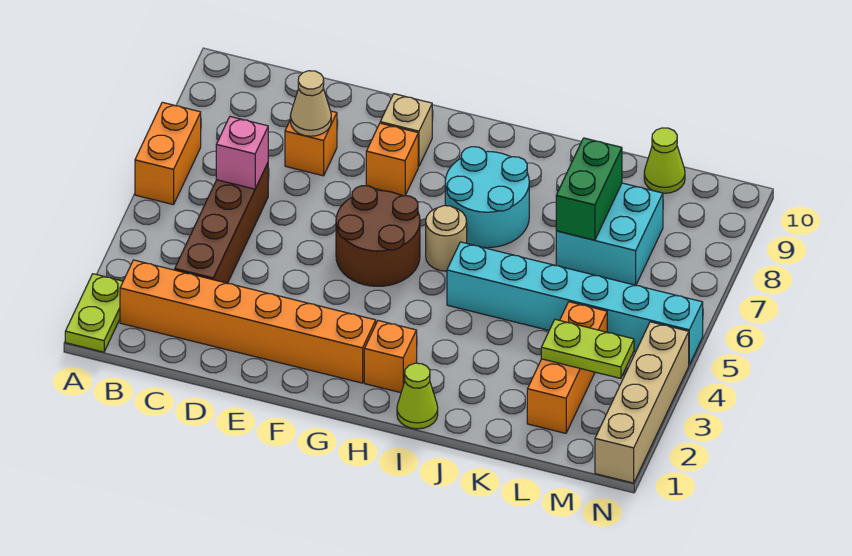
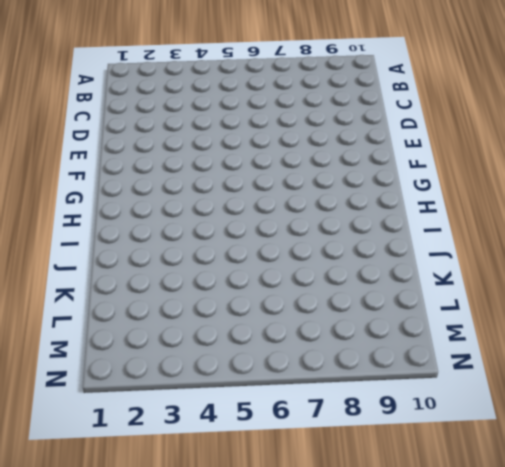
none -> lime 1x2 plate [65,274,123,352]
none -> orange 1x2 brick [135,102,201,205]
none -> orange 1x6 brick [120,260,376,383]

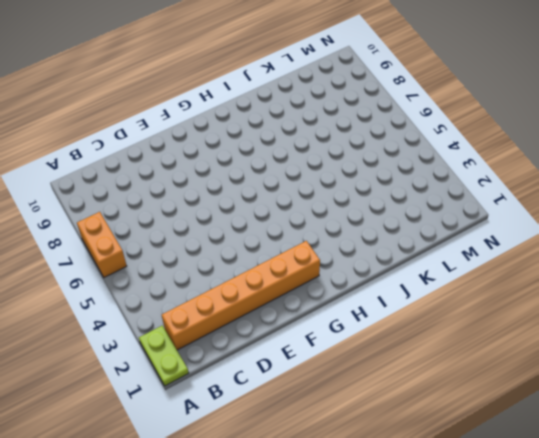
none -> brown 1x4 brick [175,163,268,283]
none -> orange 1x1 brick [285,111,337,176]
none -> brown 2x2 round brick [336,186,420,286]

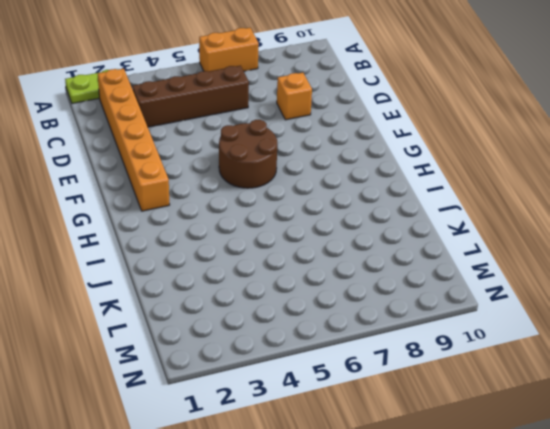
none -> orange 1x1 brick [366,123,418,196]
none -> tan 1x1 brick [380,94,432,166]
none -> orange 1x1 brick [364,321,417,393]

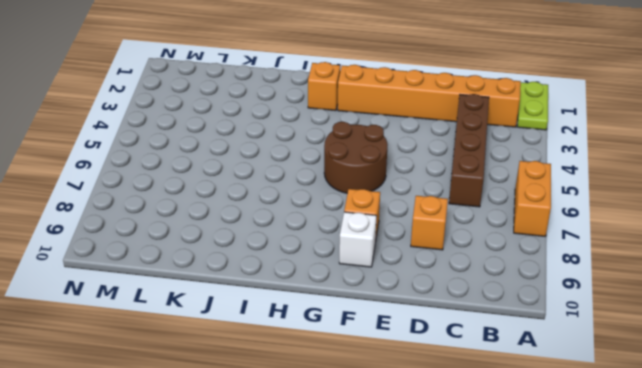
white 1x1 brick [339,212,377,267] -> tan 1x1 brick [380,94,432,166]
none -> tan 1x1 round brick [426,206,467,271]
none -> cyan 2x2 round brick [445,147,529,248]
none -> lime 1x1 cone [397,363,438,429]

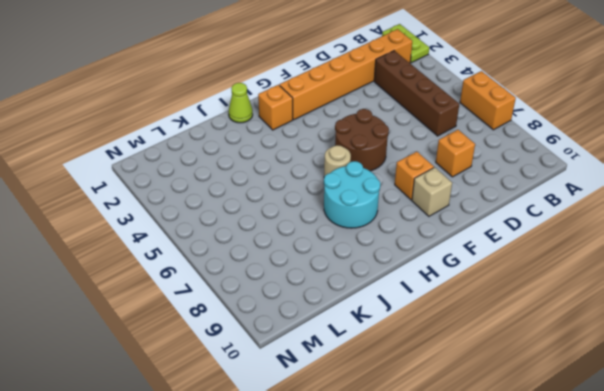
none -> cyan 1x6 brick [447,242,703,365]
none -> cyan 2x2 brick [556,183,663,285]
none -> orange 1x3 brick [527,302,607,433]

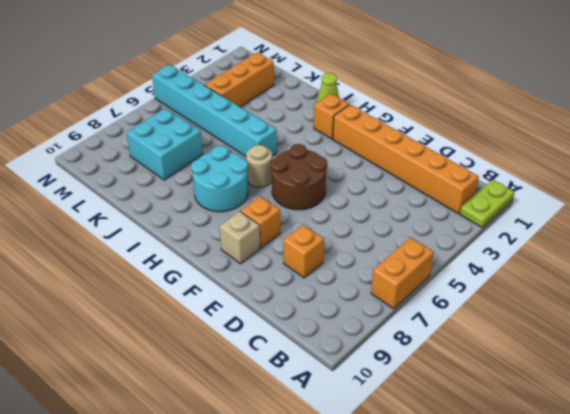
none -> brown 1x4 brick [175,163,268,283]
none -> lime 1x1 cone [644,128,685,193]
none -> tan 1x4 brick [595,322,689,483]

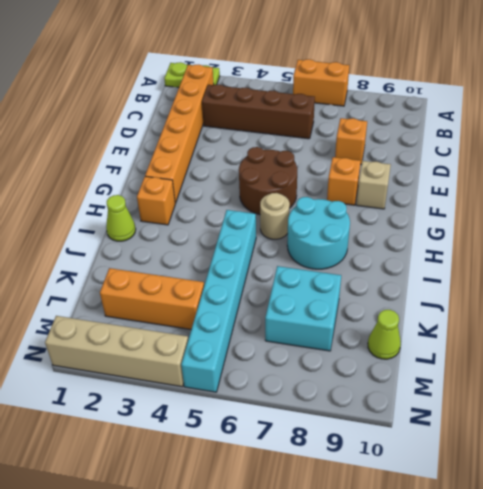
none -> pink 1x1 brick [216,117,268,189]
none -> tan 1x1 cone [290,71,331,136]
none -> green 1x2 brick [556,138,622,240]

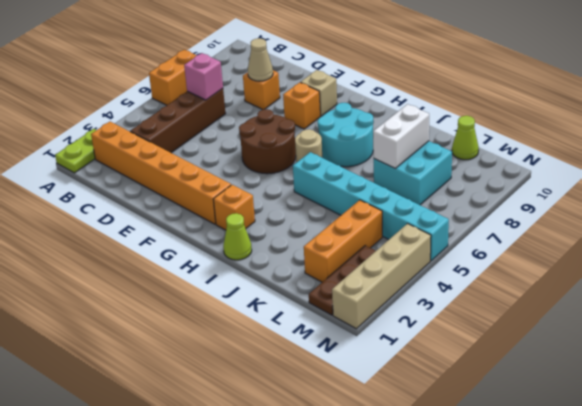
white 1x2 brick [373,104,429,168] -> green 1x2 brick [556,138,622,240]
brown 1x3 plate [309,245,375,315] -> none
none -> lime 1x2 plate [541,319,634,378]

